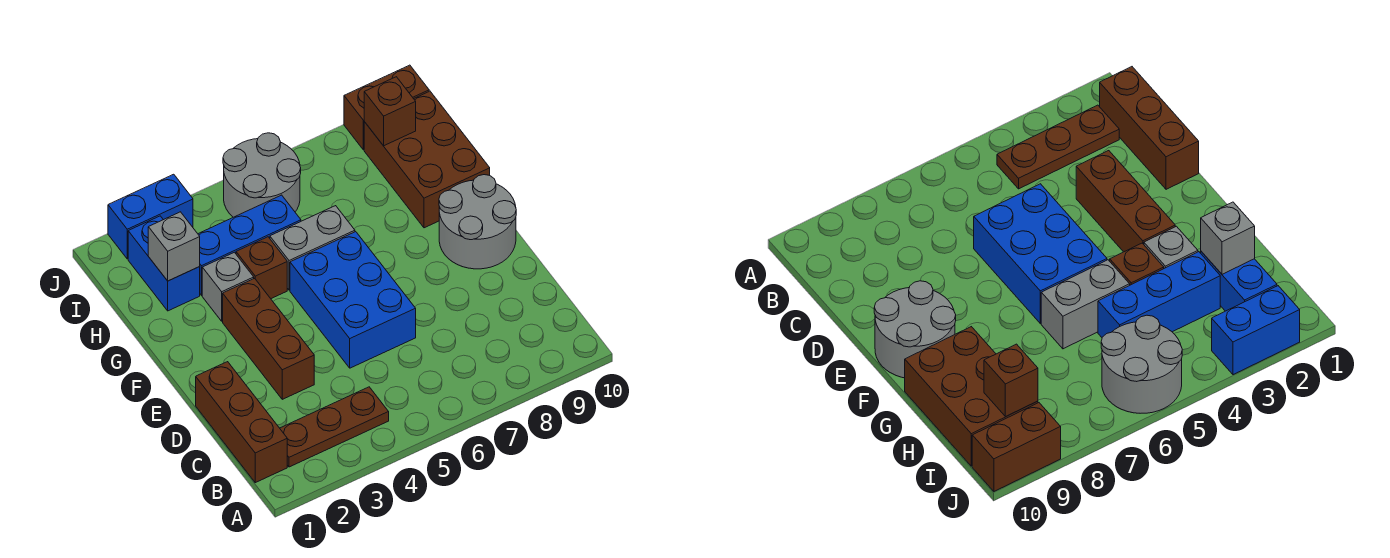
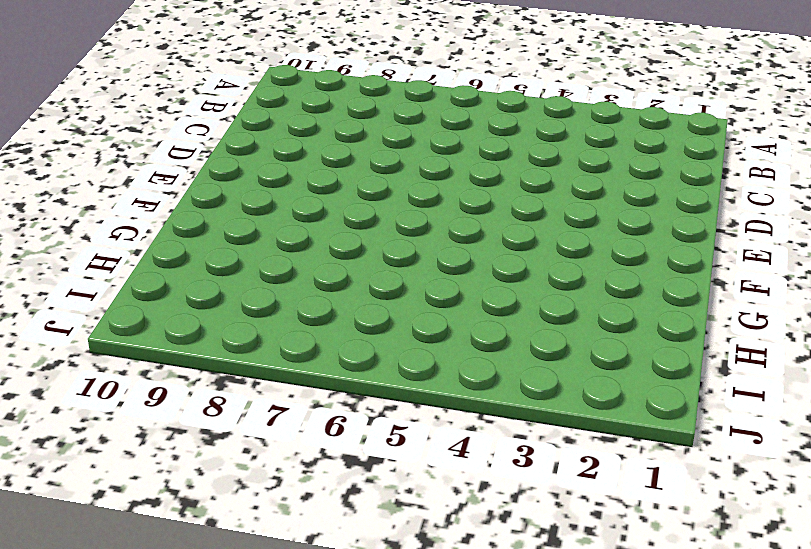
none -> brown 1x3 brick [196,362,287,483]
none -> brown 1x3 plate [280,387,389,467]
none -> brown 1x3 brick [223,278,314,399]

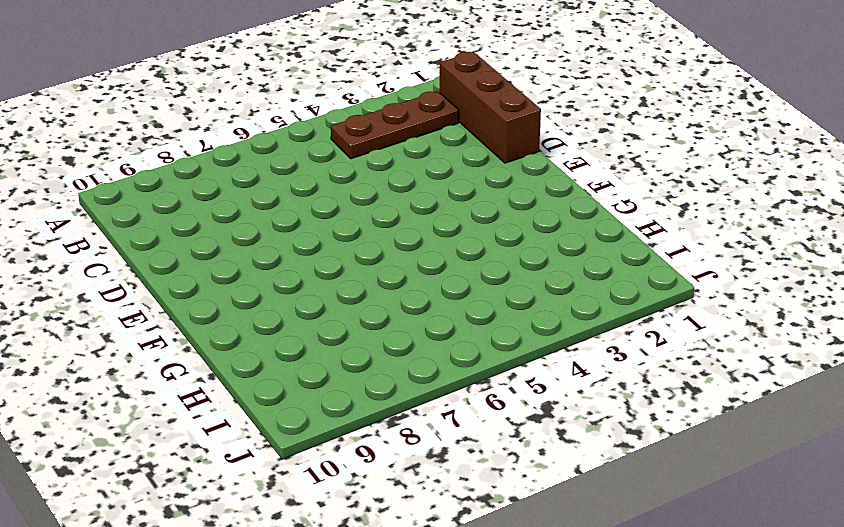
none -> brown 1x3 brick [223,278,314,399]
none -> blue 2x3 brick [290,232,416,368]
none -> grey 2x2 round brick [439,175,516,269]

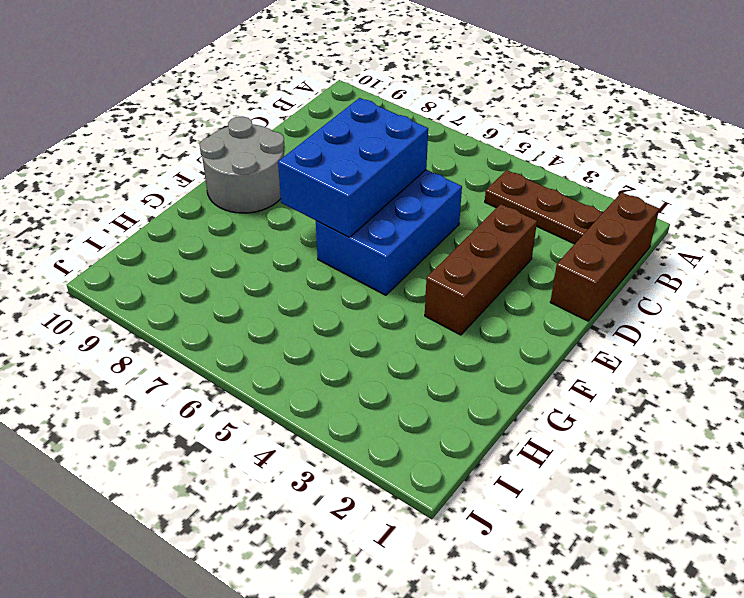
blue 2x3 brick [278,98,428,237] -> none
none -> grey 1x1 brick [202,252,254,321]
none -> brown 1x1 brick [236,237,287,299]
none -> grey 1x2 brick [270,206,355,290]

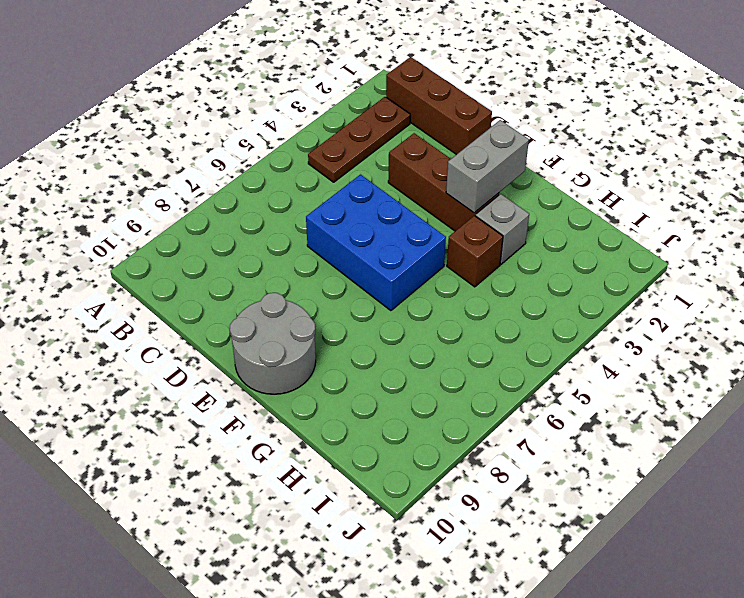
grey 1x2 brick [446,120,529,213] -> grey 1x2 brick moved to [270,206,355,290]
none -> brown 2x3 brick [364,91,490,228]
none -> blue 1x2 brick [128,216,200,311]
none -> blue 1x3 brick [198,195,301,295]

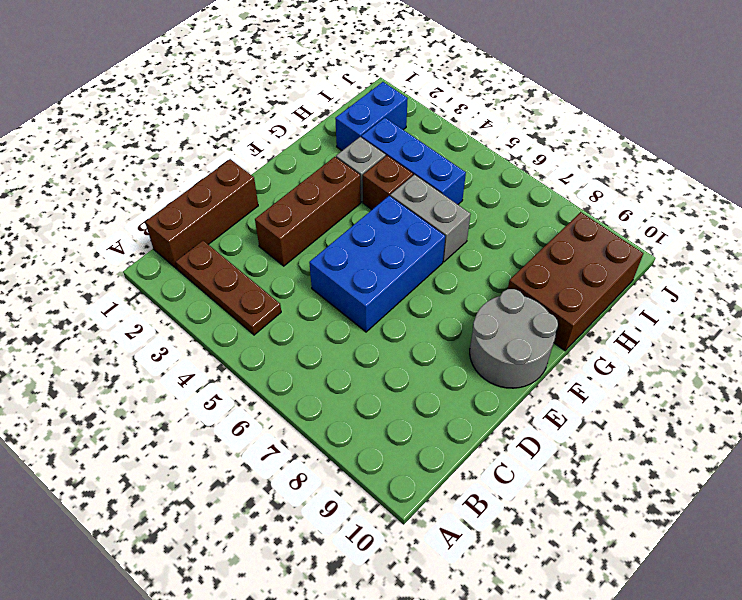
none -> grey 2x2 round brick [223,133,301,217]
none -> blue 1x2 brick [108,174,193,259]
none -> brown 1x2 brick [344,65,429,150]

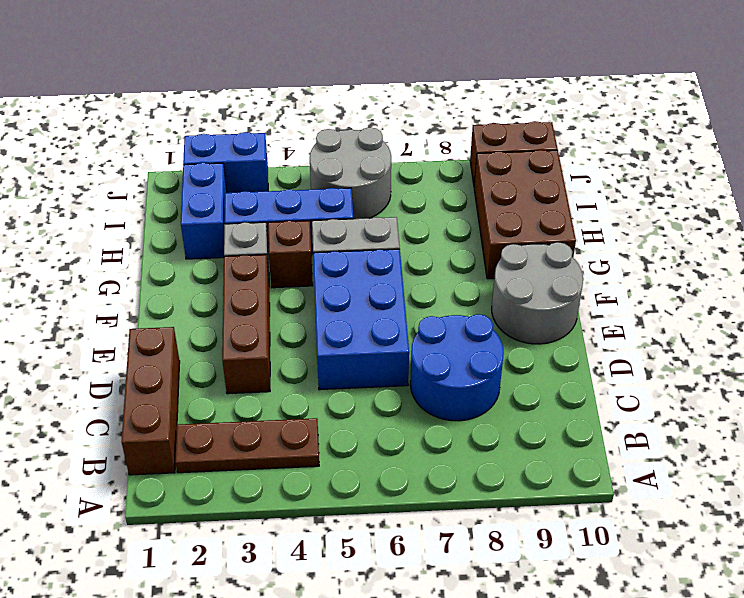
blue 2x2 round brick [410,314,504,421] -> none
none -> grey 1x1 brick [148,212,200,281]
none -> brown 1x1 brick [364,77,416,146]

